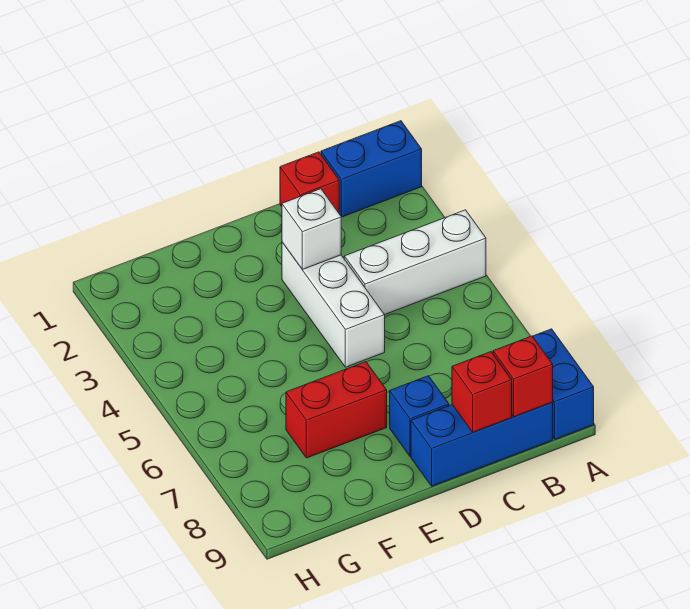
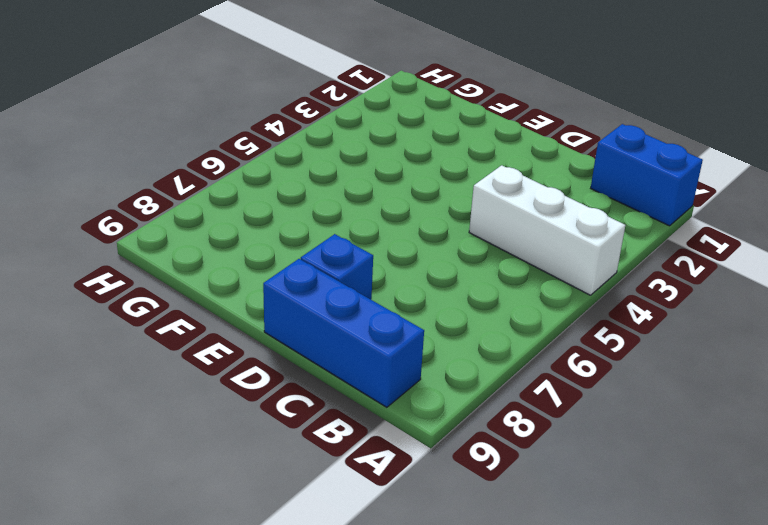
none -> blue 1x2 brick [533,329,594,439]
none -> red 1x1 brick [280,152,339,213]

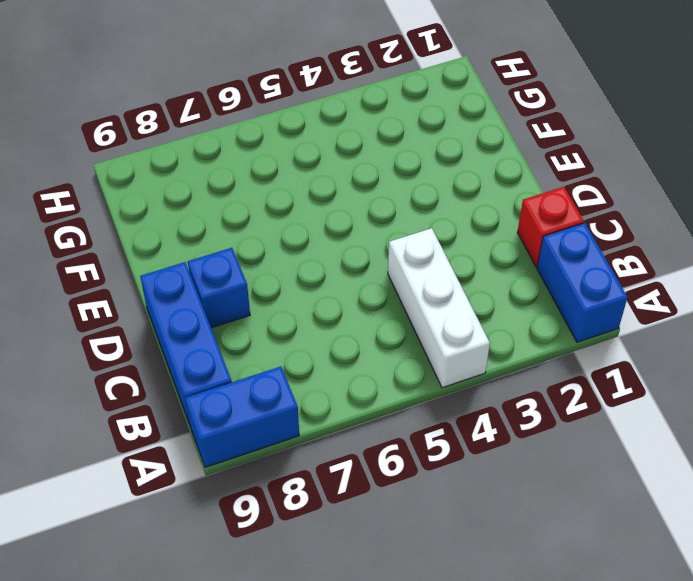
none -> white 1x3 brick [282,242,385,367]
none -> red 1x2 brick [286,362,387,458]

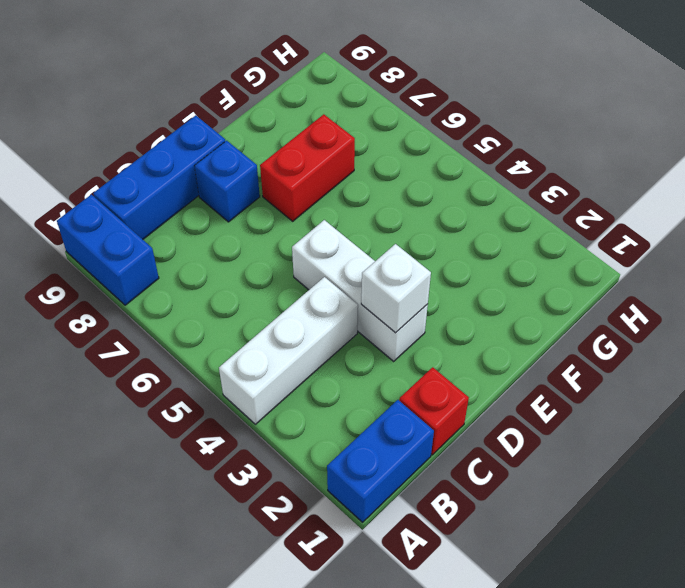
none -> red 1x1 brick [493,336,553,417]
none -> red 1x1 brick [452,352,512,432]

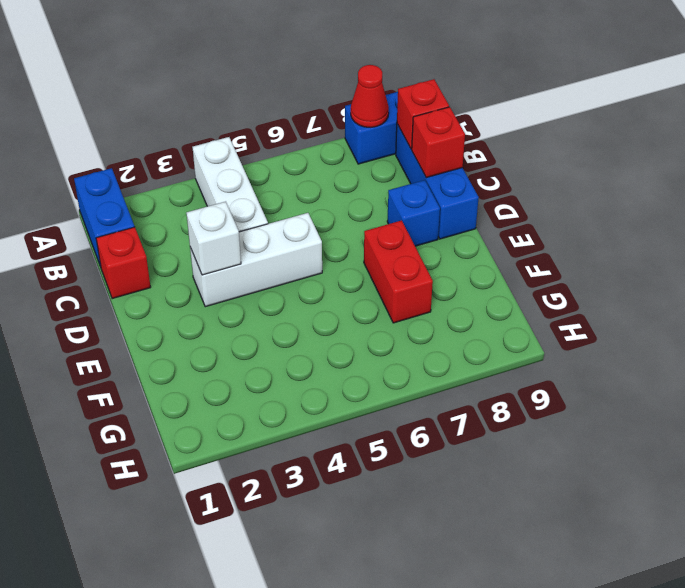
red 1x1 cone [351,65,389,127] -> none

